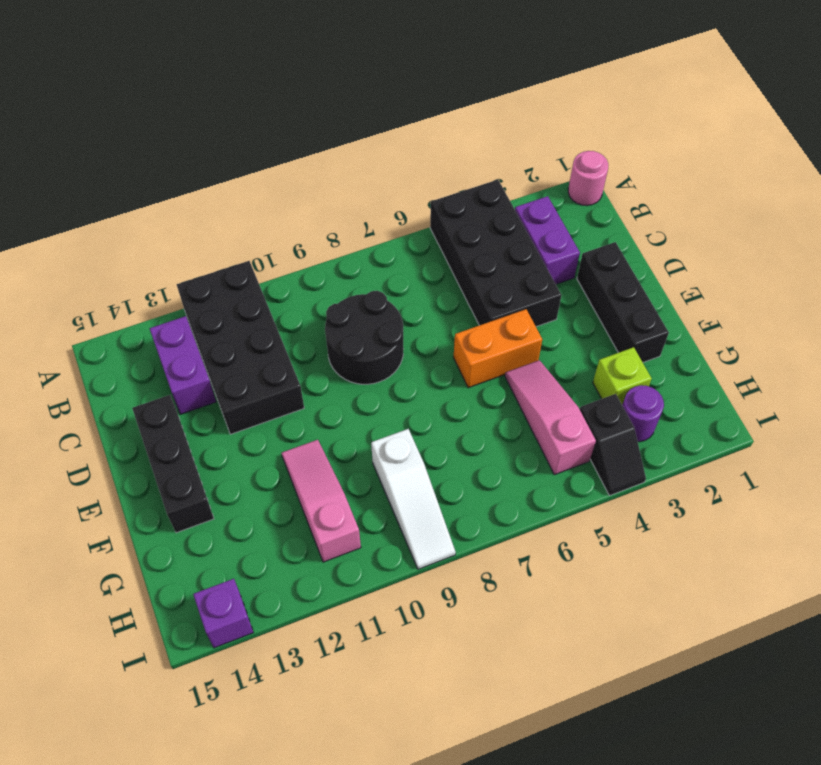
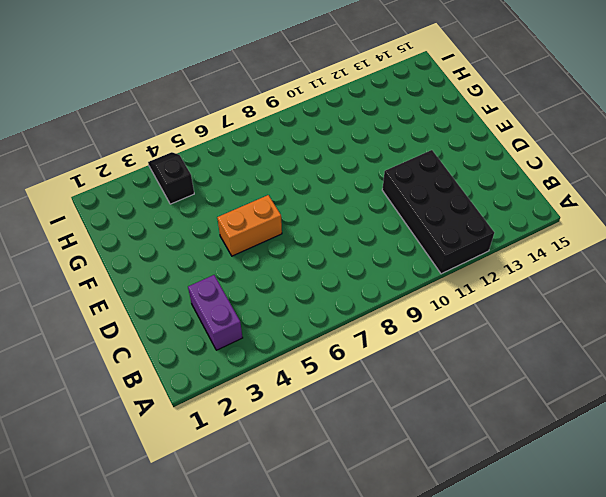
none -> pink 1x1 round brick [568,151,608,206]
none -> black 2x4 brick [430,180,562,327]
none -> purple 1x2 brick [150,316,216,414]

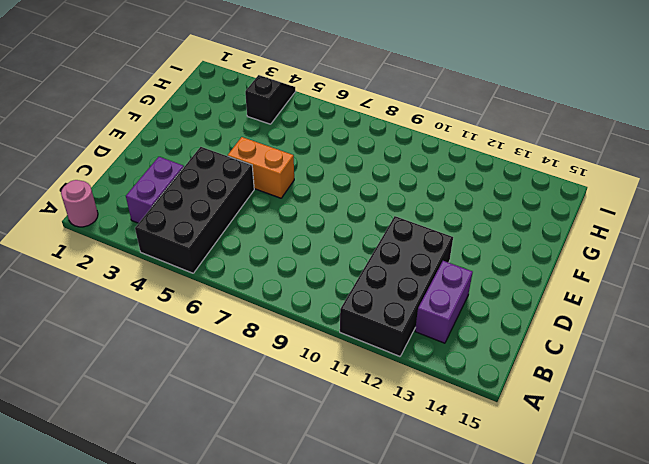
none -> black 2x2 round brick [325,291,403,384]
none -> black 1x3 brick [577,242,669,362]
none -> black 1x3 brick [132,395,214,533]

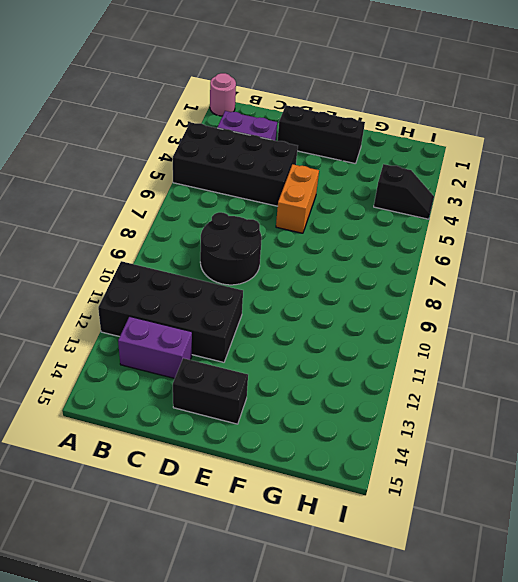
black 1x2 brick [173,358,248,424] -> black 1x3 brick [132,395,214,533]
none -> pink 1x3 slope [505,360,596,475]
none -> pink 1x3 slope [282,440,361,562]
none -> lime 1x1 brick [593,347,652,405]

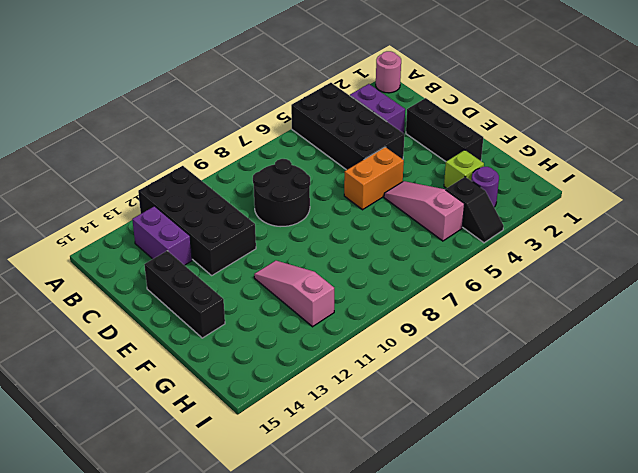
none -> white 1x3 slope [371,429,456,569]
none -> purple 1x1 brick [193,579,254,648]

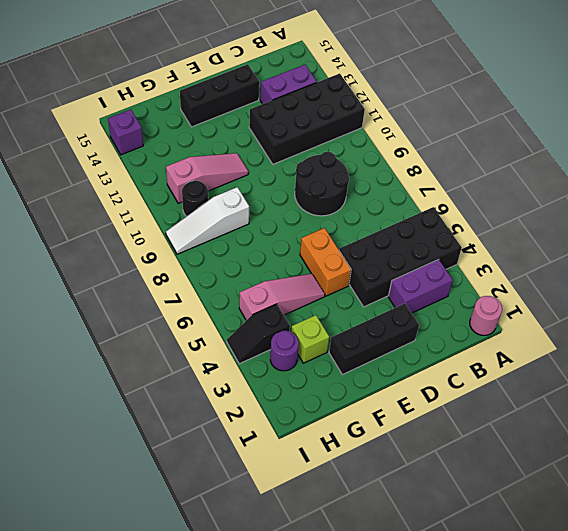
black 1x1 round brick [182,181,208,217] -> none

